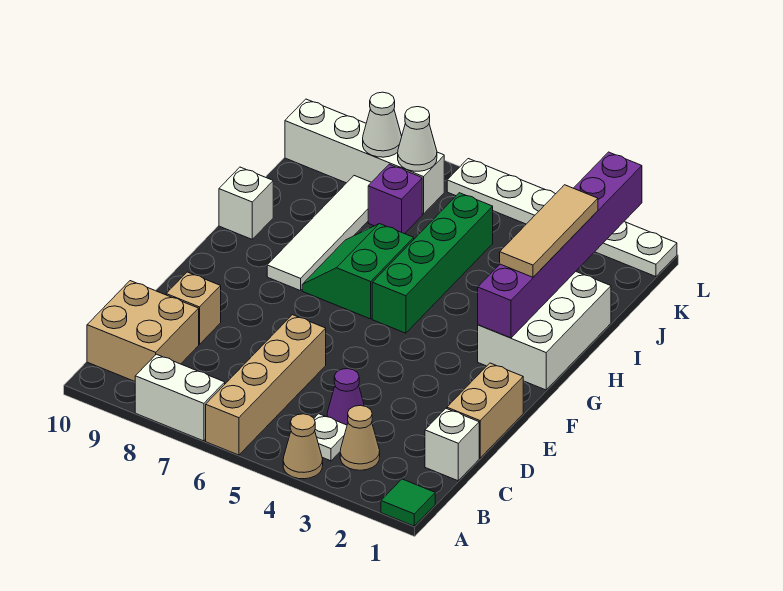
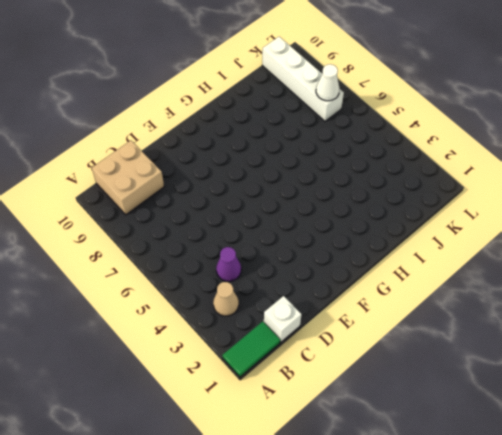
green 1x2 tile [222,321,280,377] -> green 1x1 tile [381,479,435,526]
none -> tan 1x1 cone [283,414,323,479]
none -> tan 1x4 brick [206,315,326,455]
none -> white 1x2 brick [135,354,225,441]

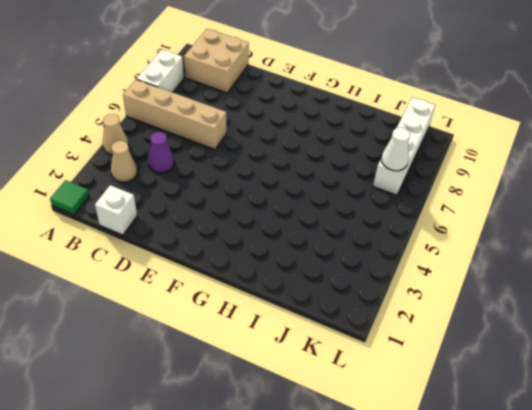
none -> white 1x1 plate [314,414,347,461]
none -> tan 1x2 brick [447,363,523,458]
none -> tan 1x1 brick [166,272,221,344]

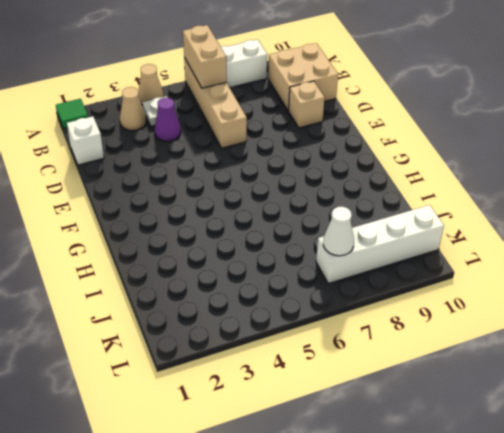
tan 1x2 brick [183,25,227,88] -> tan 1x2 brick moved to [447,363,523,458]
none -> white 2x3 brick [478,272,611,390]
none -> green 1x4 brick [372,193,493,333]
none -> green 2x2 slope [302,224,414,319]

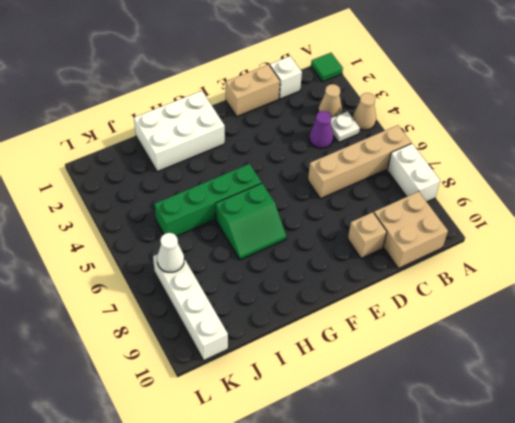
none -> white 1x4 tile [267,176,371,291]
none -> white 1x1 brick [219,167,273,239]
none -> purple 1x1 brick [368,164,422,234]

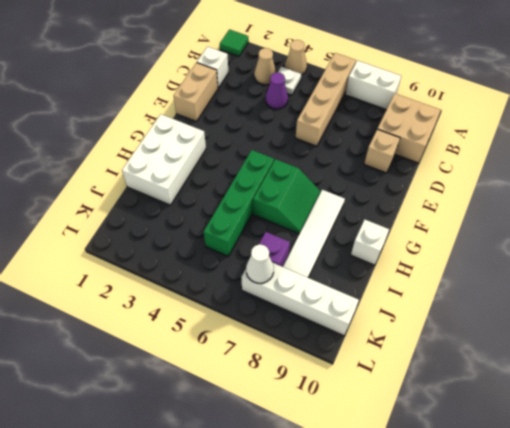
none -> white 1x6 plate [447,159,677,277]
none -> purple 1x6 brick [478,152,642,338]
none -> white 1x1 cone [363,92,402,157]

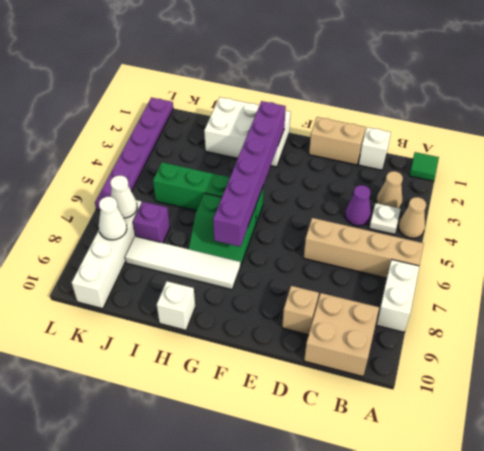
purple 1x6 brick [213,101,286,247] -> purple 1x6 brick turned to [478,152,642,338]
purple 1x6 plate [95,97,173,210] -> white 1x6 plate [447,159,677,277]
none -> tan 1x3 tile [500,185,598,277]

